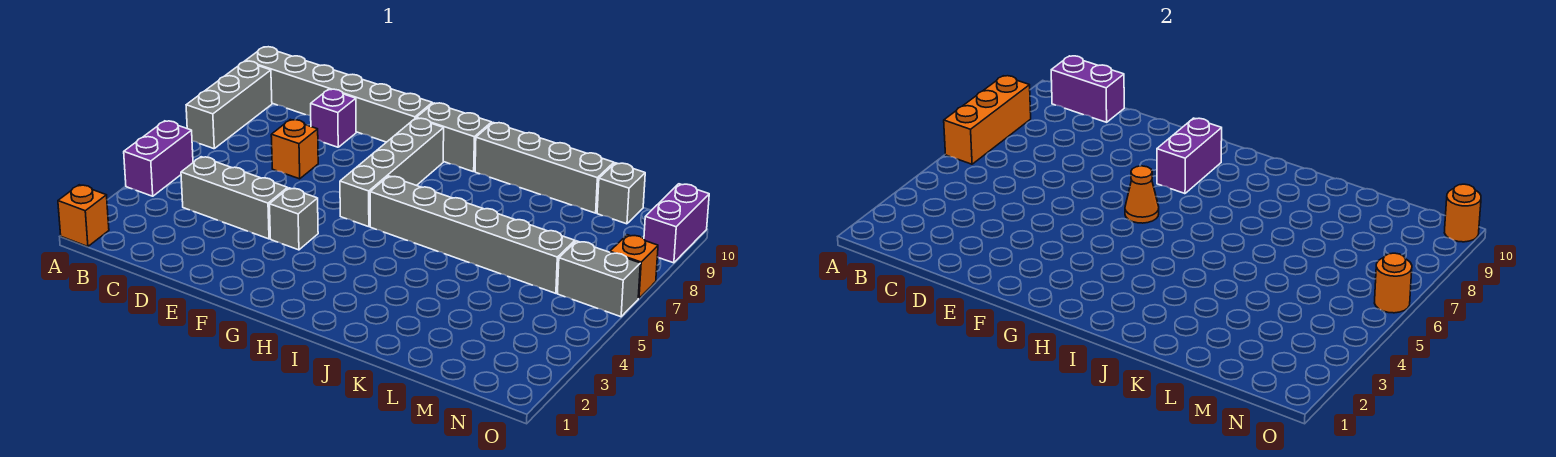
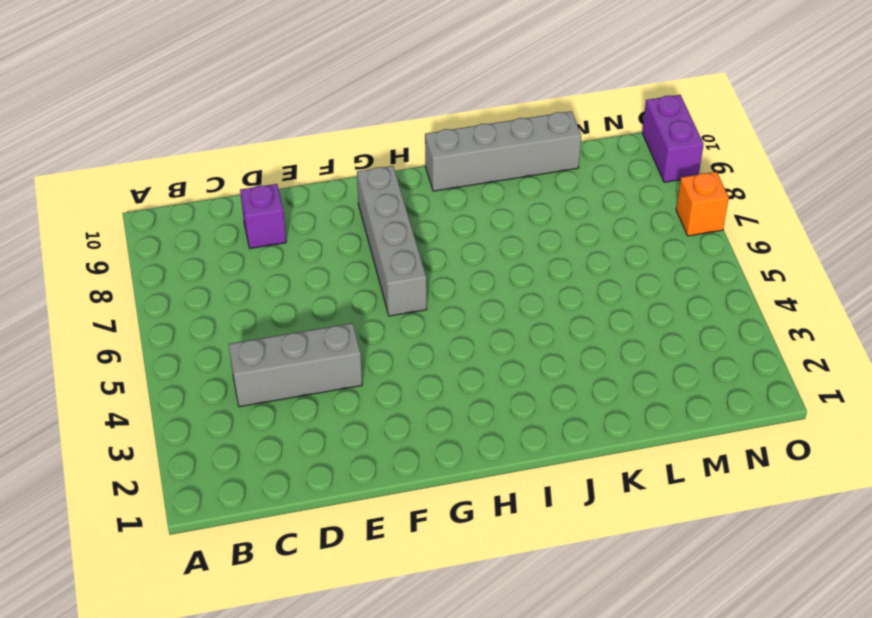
none -> orange 1x1 brick [58,185,109,247]
none -> purple 1x2 brick [124,121,193,196]
none -> grey 1x3 brick [186,61,272,149]

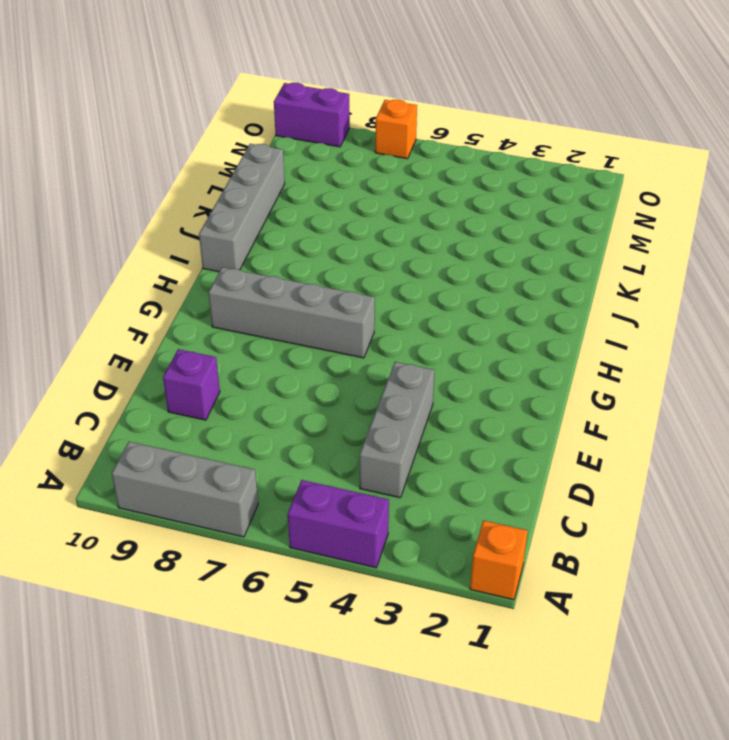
none -> grey 1x6 brick [246,47,432,142]
none -> orange 1x1 brick [271,120,318,179]
none -> grey 1x1 brick [270,188,318,250]

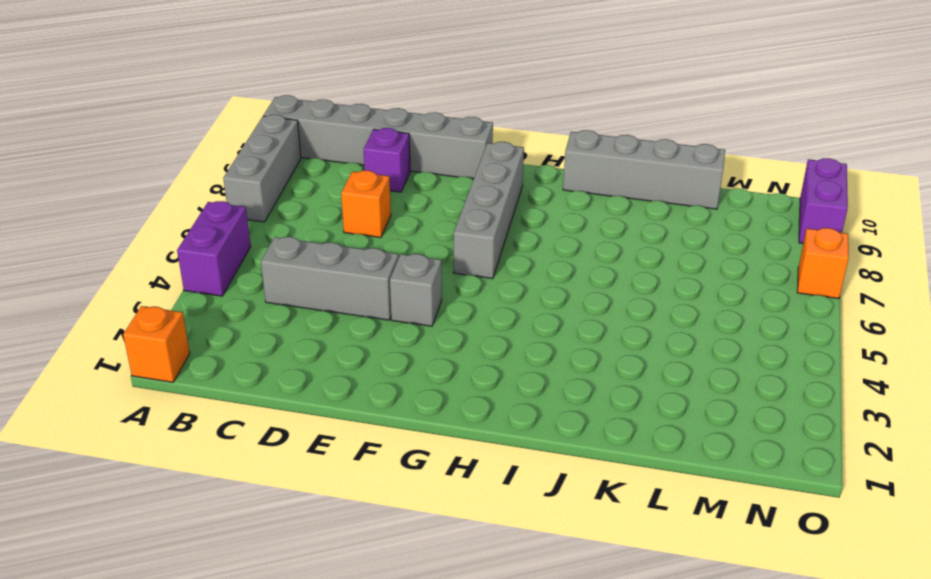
none -> grey 1x2 brick [417,103,492,172]
none -> grey 1x6 brick [370,176,575,293]
none -> grey 1x1 brick [597,163,645,224]

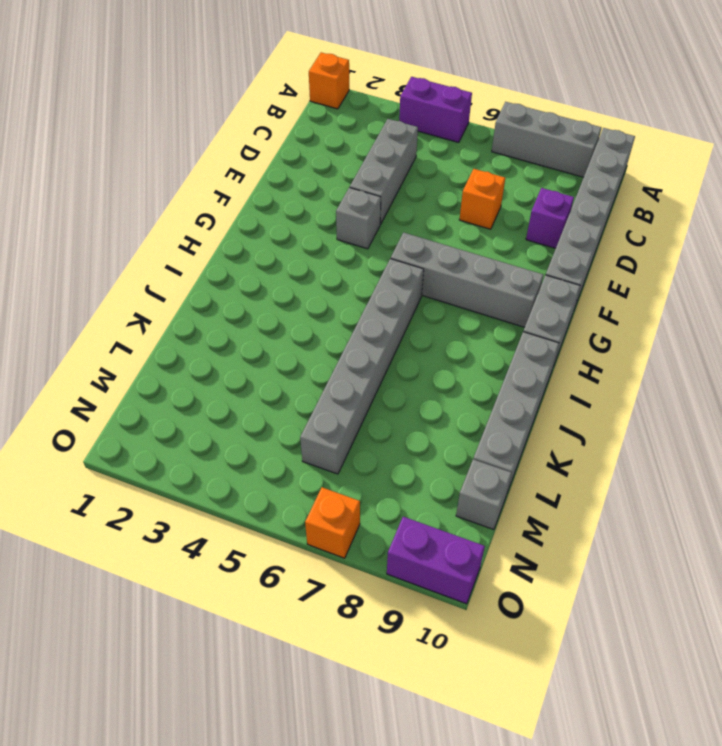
none -> grey 1x2 brick [557,241,640,317]
none -> orange 1x3 brick [944,76,1031,164]
none -> purple 1x2 brick [1051,56,1124,122]

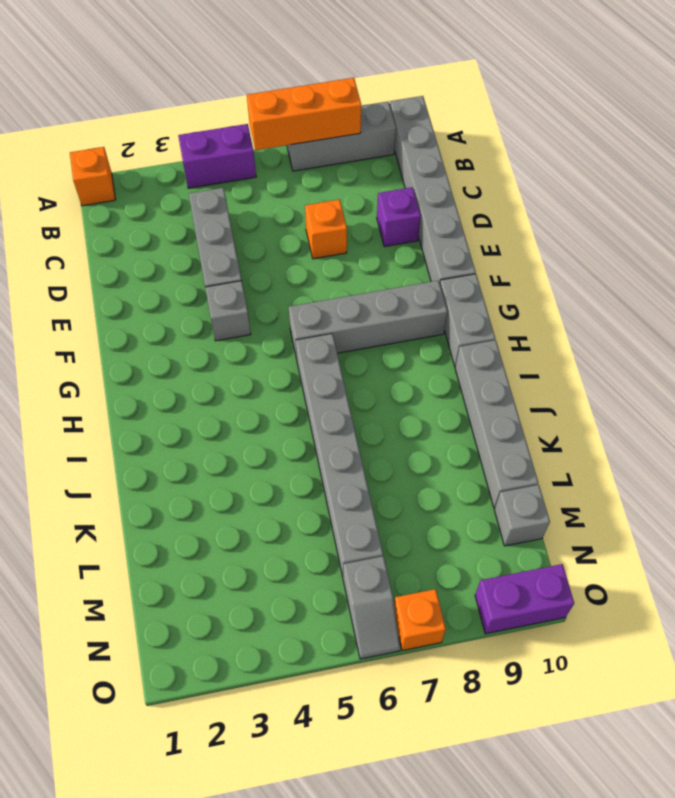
grey 1x2 slope [343,556,400,659] -> grey 1x2 brick [557,241,640,317]
none -> purple 1x2 brick [1051,56,1124,122]
none -> orange 1x1 cone [1125,166,1159,223]
none -> purple 1x2 brick [1157,118,1222,194]

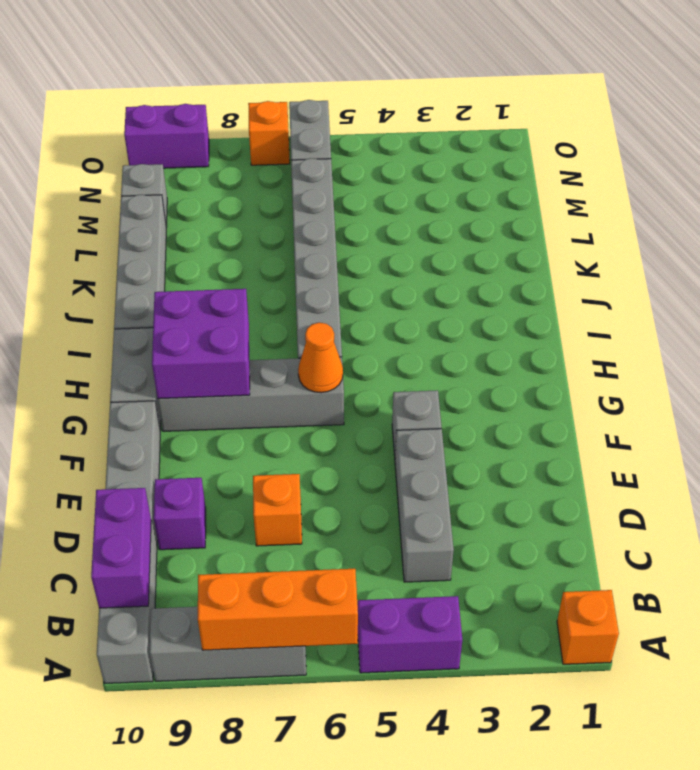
purple 2x2 brick [152,289,250,399] -> purple 1x2 brick [1157,118,1222,194]
none -> orange 1x1 round brick [1375,253,1412,313]
none -> orange 1x1 round brick [1444,184,1481,242]

